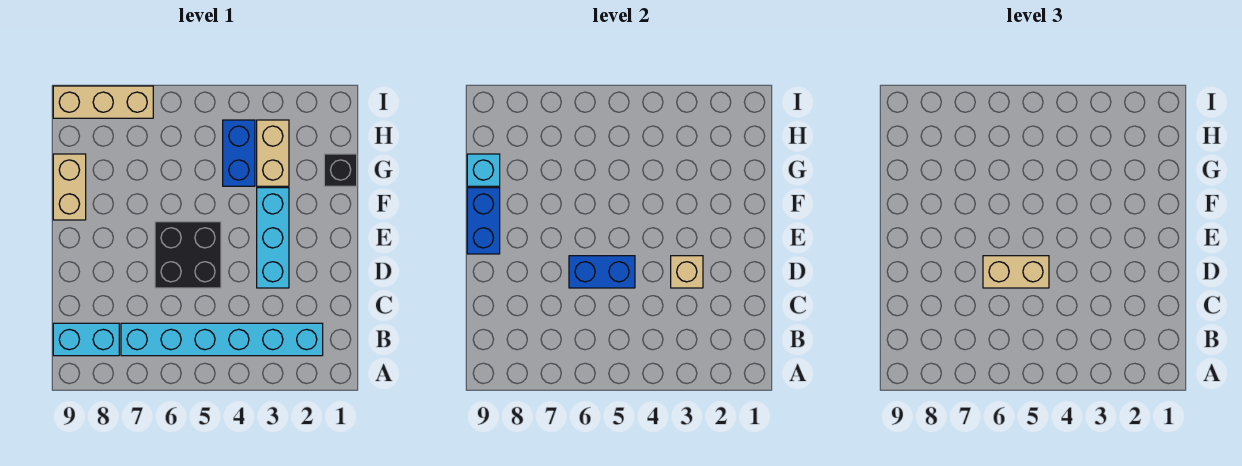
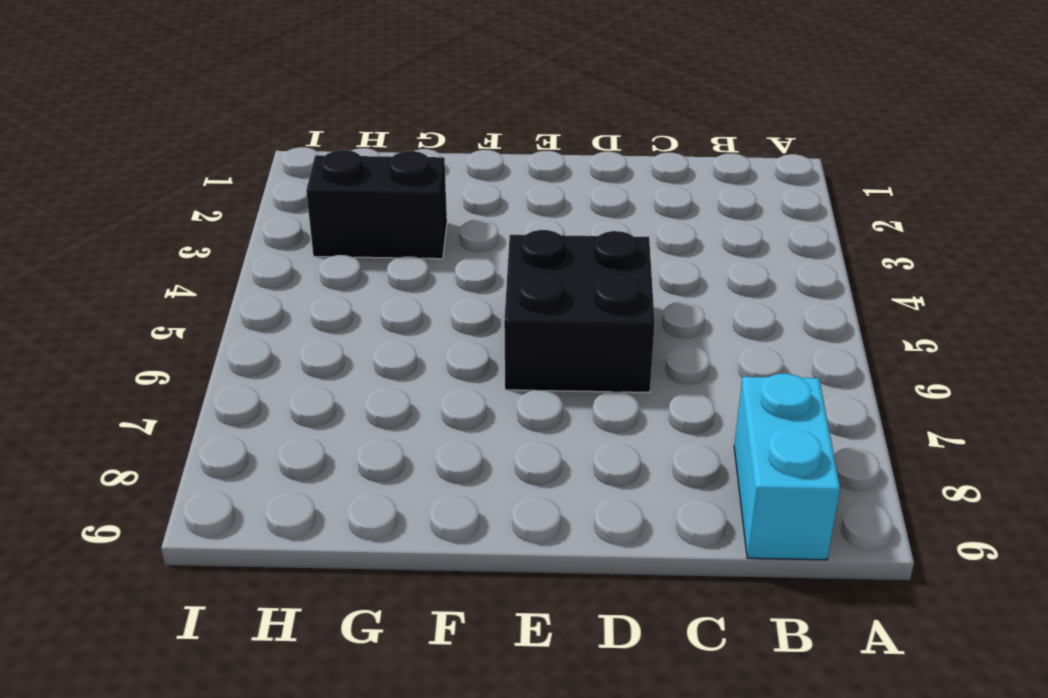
black 1x2 brick [306,150,447,259] -> tan 1x2 brick [257,120,289,186]
none -> cyan 1x6 brick [121,323,323,356]
none -> cyan 1x3 brick [257,188,289,288]
none -> tan 1x2 brick [53,154,86,220]

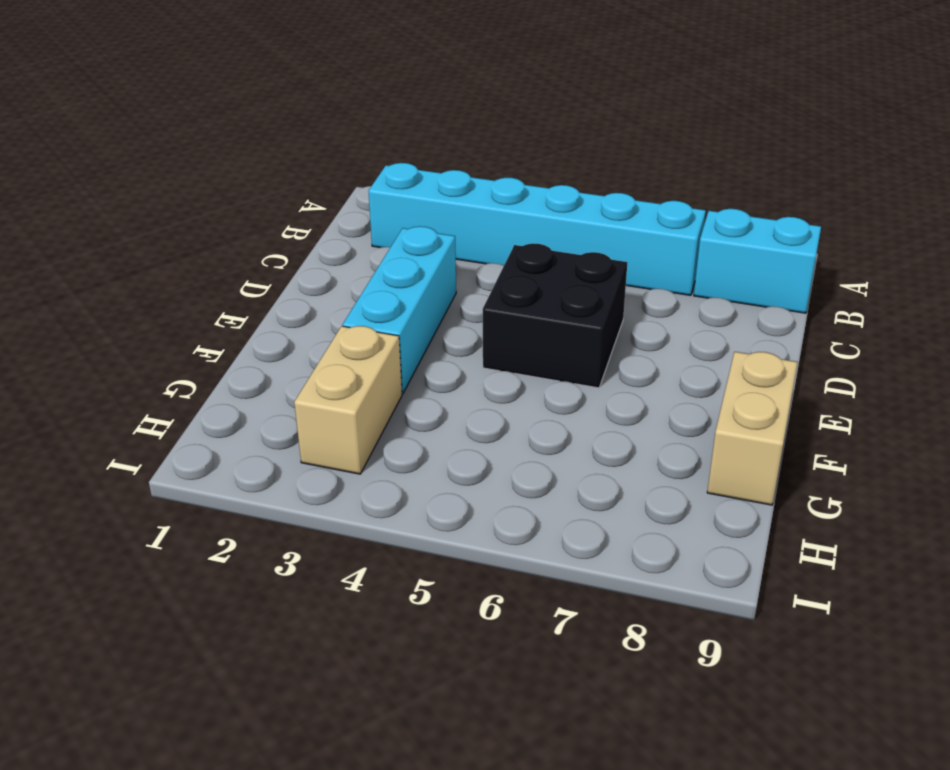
none -> black 1x1 brick [324,154,357,186]
none -> blue 1x2 brick [223,120,255,186]
none -> tan 1x3 brick [53,86,153,118]

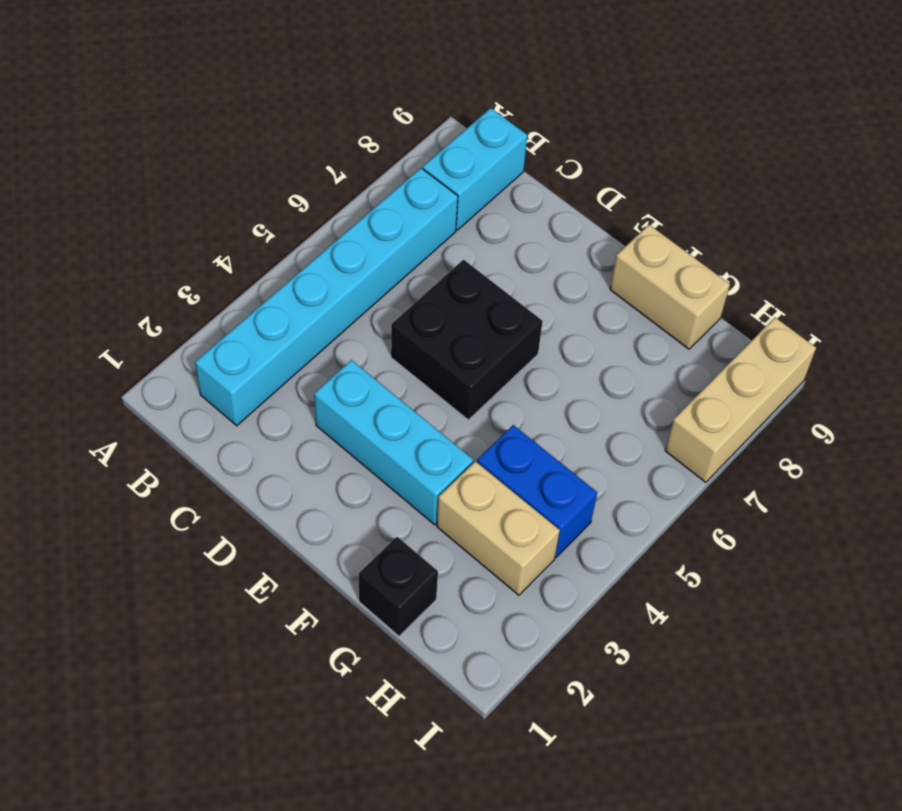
none -> tan 1x1 brick [671,256,703,288]
none -> blue 1x2 brick [569,256,635,288]
none -> blue 1x2 brick [467,188,500,254]

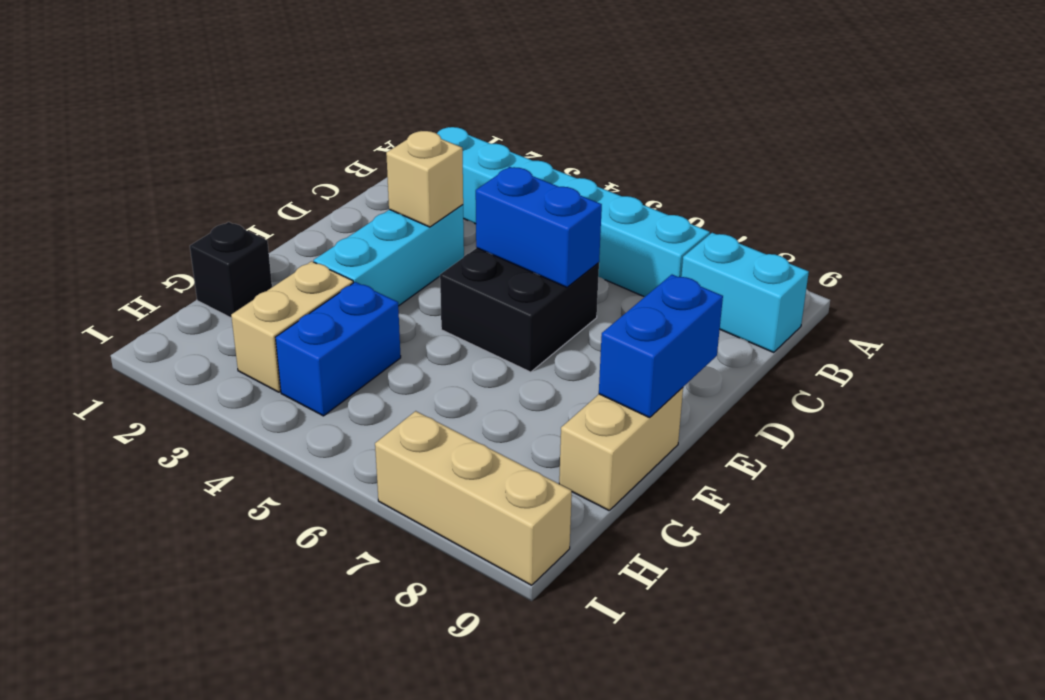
none -> cyan 1x1 brick [467,154,500,186]
none -> tan 1x2 brick [983,256,1049,288]

